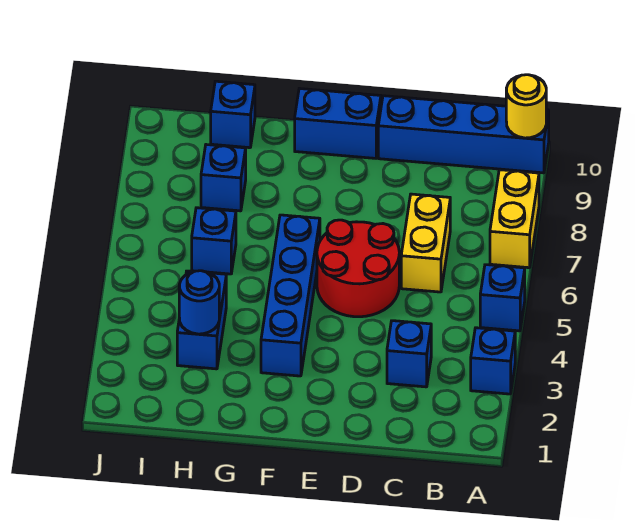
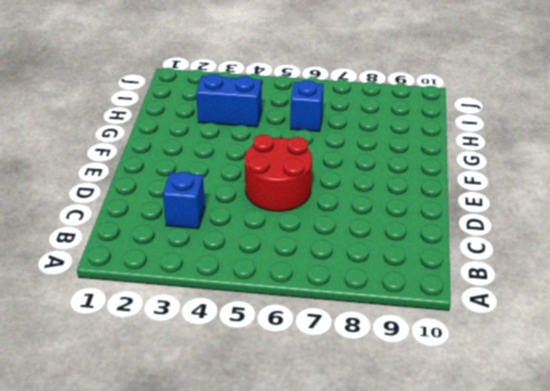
none -> blue 1x1 brick [471,328,515,394]
none -> blue 1x1 brick [480,265,525,331]
none -> yellow 1x2 brick [490,170,539,268]

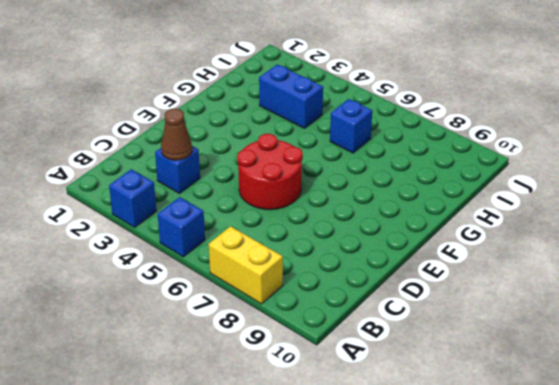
brown 1x1 cone [161,109,192,160] -> none
none -> blue 1x4 brick [378,96,549,173]
none -> yellow 1x2 brick [401,194,450,292]
none -> blue 1x2 brick [295,88,381,158]

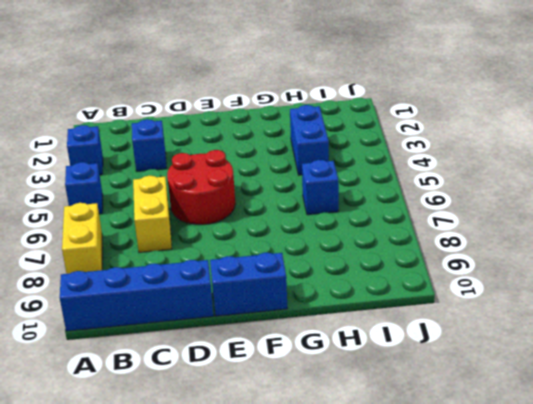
none -> blue 1x4 brick [261,215,320,376]
none -> blue 1x1 brick [201,145,246,211]
none -> blue 1x1 brick [211,81,255,148]

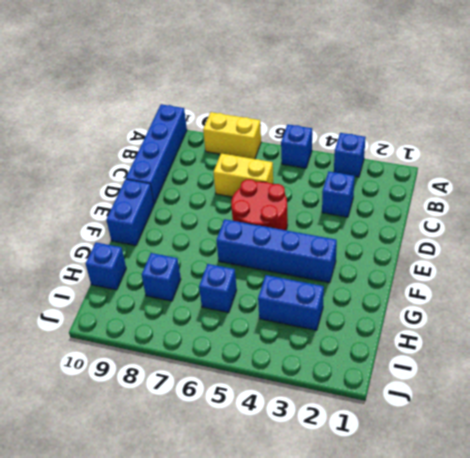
none -> yellow 1x1 round brick [506,75,546,138]
none -> blue 1x1 round brick [179,271,219,334]

